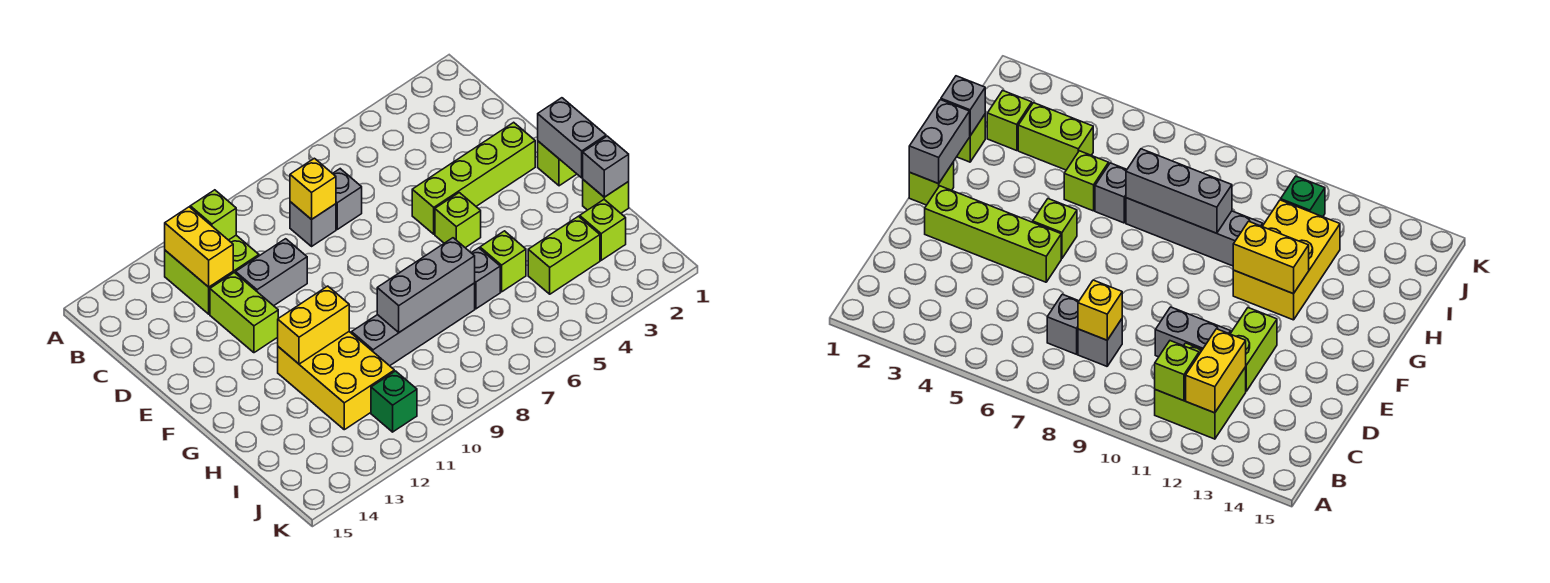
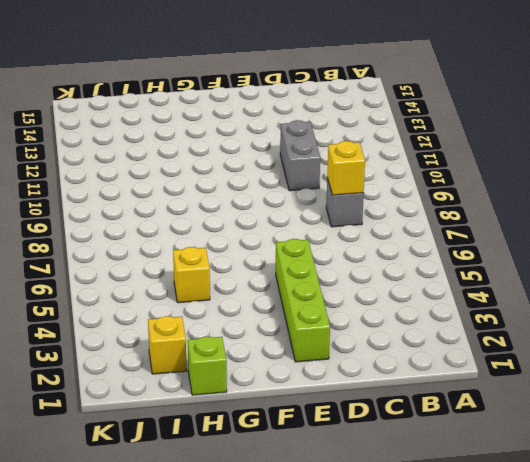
yellow 1x1 brick [173,247,210,303] -> lime 1x1 brick [480,231,526,292]
yellow 1x1 brick [148,316,187,374] -> lime 1x1 brick [580,200,626,260]
none -> lime 2x2 brick [165,235,259,314]
none -> grey 1x1 brick [333,169,362,229]
none -> lime 1x2 brick [210,273,278,353]

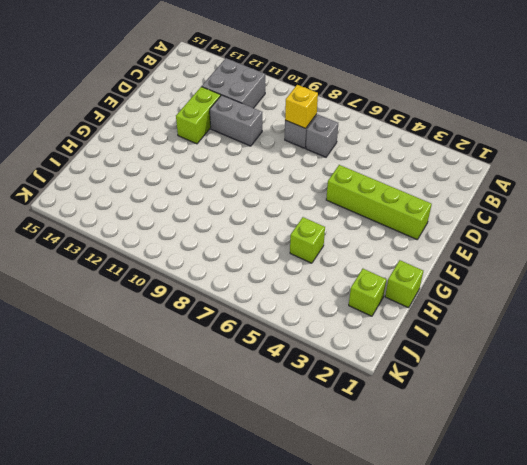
grey 2x2 brick [202,58,265,108] -> lime 2x2 brick [165,235,259,314]
none -> lime 1x1 brick [538,141,577,186]
none -> lime 1x1 brick [435,193,481,248]
none -> yellow 2x3 brick [278,332,394,430]

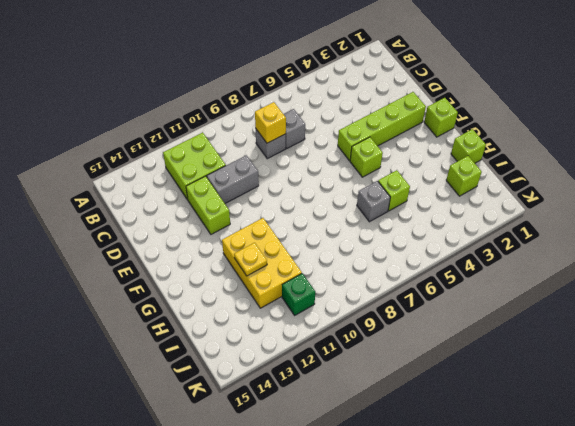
yellow 1x1 plate [234,243,267,276] -> none
none -> grey 1x4 brick [352,283,475,366]
none -> lime 1x2 brick [528,216,600,294]
none -> lime 1x1 brick [190,190,236,240]

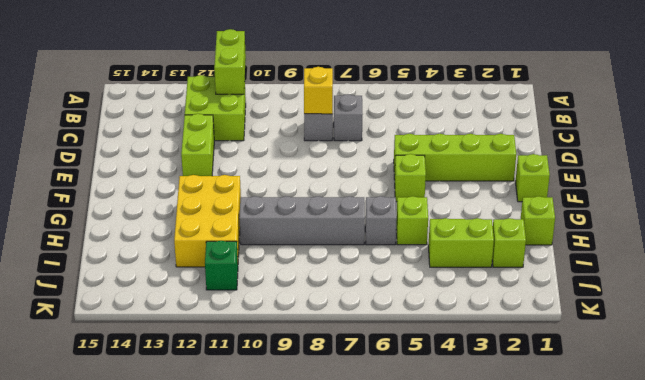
lime 1x2 brick [214,29,246,94] -> lime 1x1 brick [190,190,236,240]
none -> grey 1x2 brick [236,239,307,306]
none -> yellow 1x2 brick [165,207,233,287]
none -> grey 1x2 brick [538,98,606,178]

